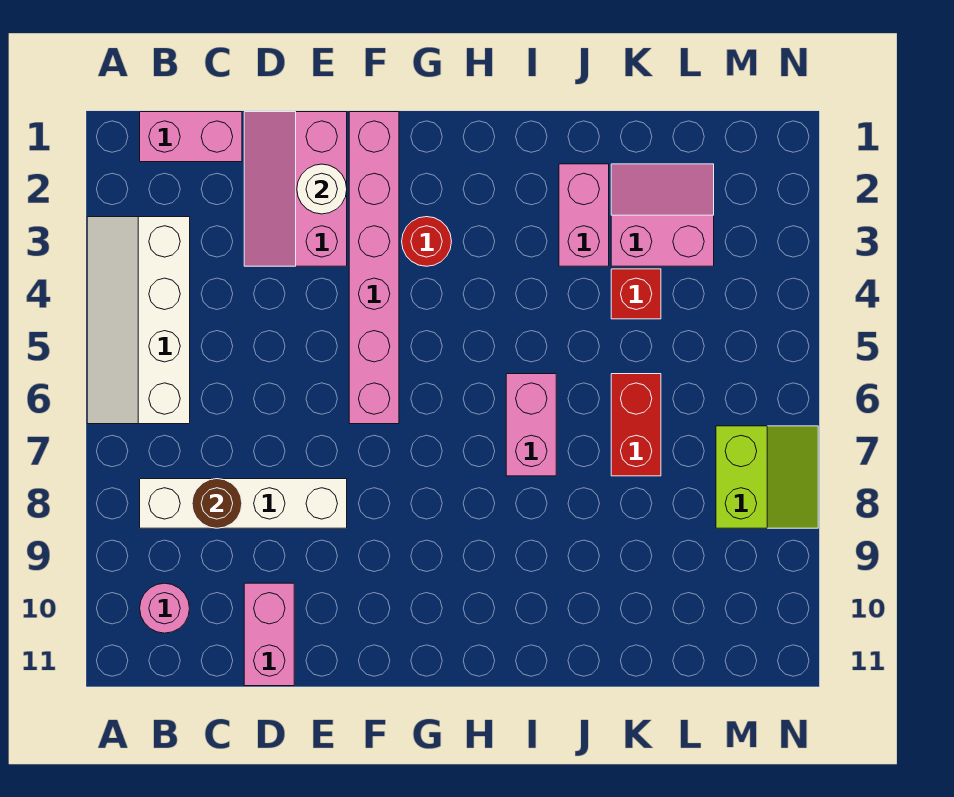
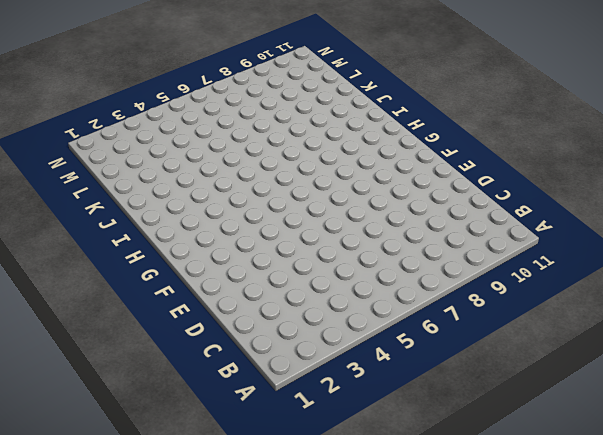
none -> white 2x4 slope [87,217,190,424]
none -> pink 1x2 brick [140,112,242,162]
none -> white 1x4 brick [140,479,347,528]

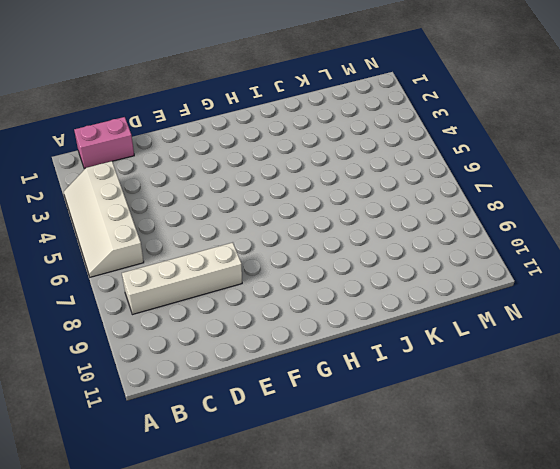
none -> pink 1x1 round brick [140,583,190,633]
none -> pink 2x3 slope [244,112,347,266]
none -> pink 1x2 brick [244,583,294,686]

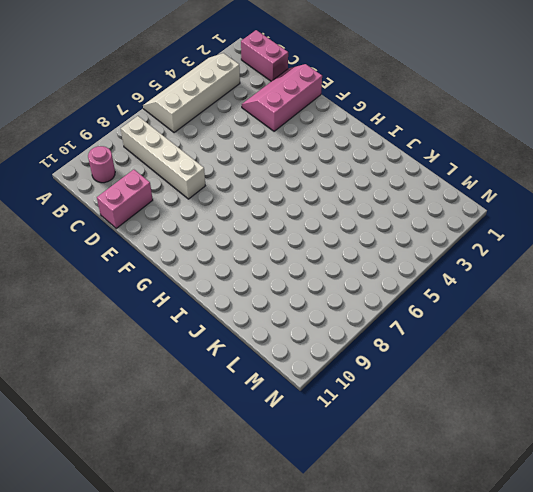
none -> pink 1x6 brick [349,112,399,424]
none -> red 1x1 round brick [402,217,451,266]
none -> pink 1x2 brick [506,374,556,476]

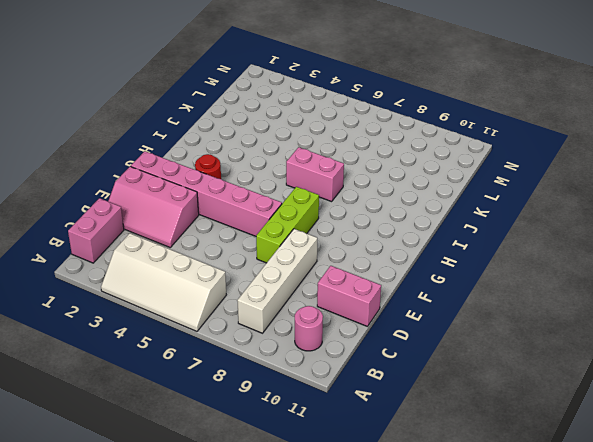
lime 1x3 brick [256,187,319,263] -> none
none -> pink 1x2 brick [559,164,609,266]
none -> pink 2x2 slope [611,164,714,266]
none -> red 1x1 brick [611,269,661,319]

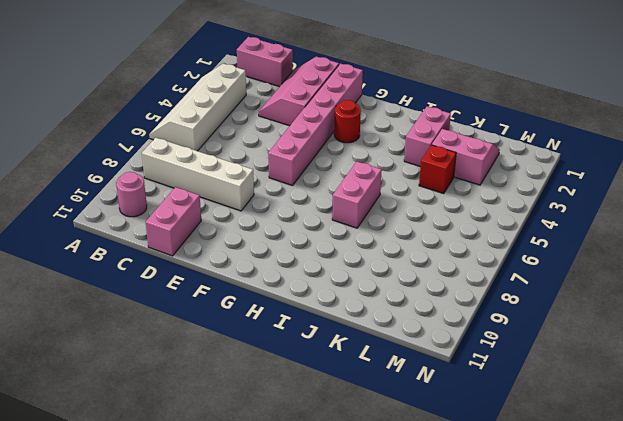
none -> red 1x2 brick [611,374,661,476]
none -> lime 2x2 slope [716,426,818,528]
none -> brown 1x1 round brick [192,479,242,528]

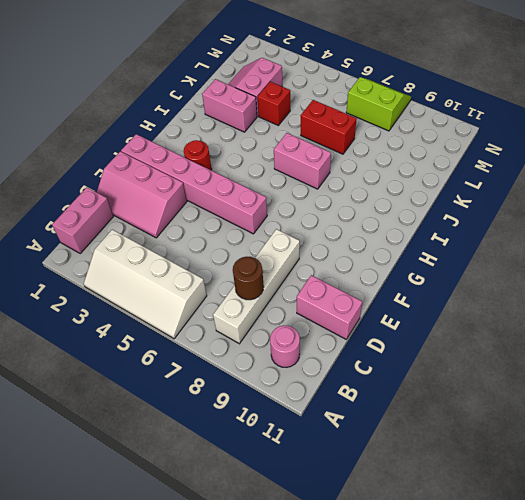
none -> white 1x1 round brick [297,164,347,214]

